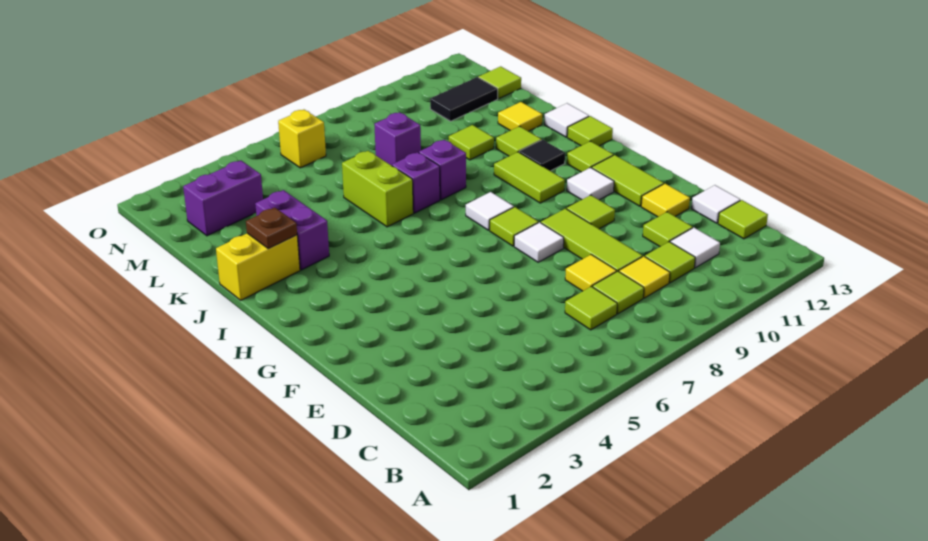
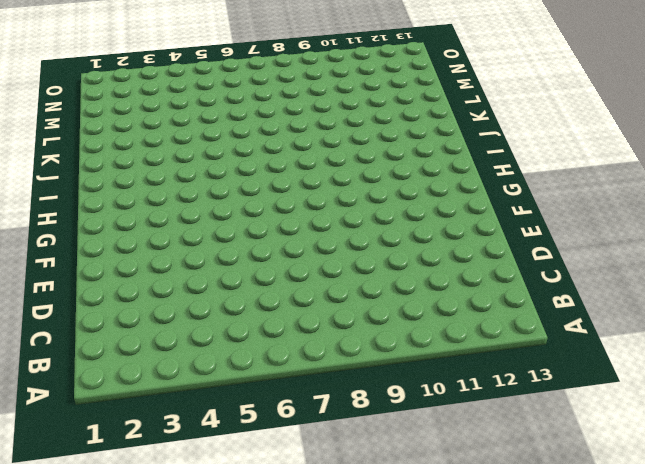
none -> lime 1x1 tile [565,286,617,330]
none -> lime 1x1 tile [593,271,644,314]
none -> yellow 1x1 tile [619,256,670,298]
none -> lime 1x1 tile [645,242,695,283]

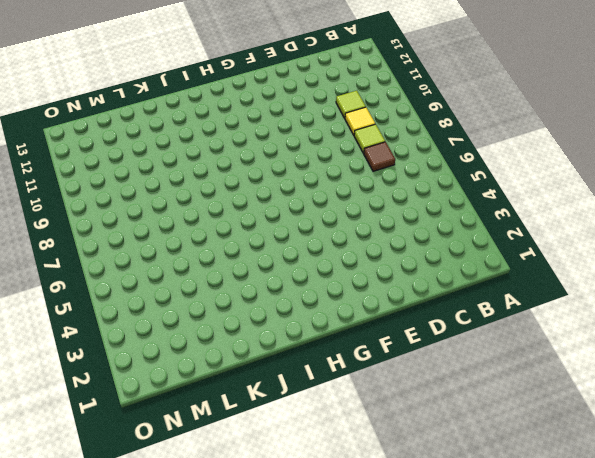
brown 1x1 tile [364,142,395,171] -> lime 1x1 tile [565,286,617,330]
none -> white 1x1 tile [670,228,720,268]
none -> lime 1x1 tile [718,200,768,239]
none -> yellow 1x1 tile [565,255,617,291]
none -> lime 1x3 tile [541,209,642,271]

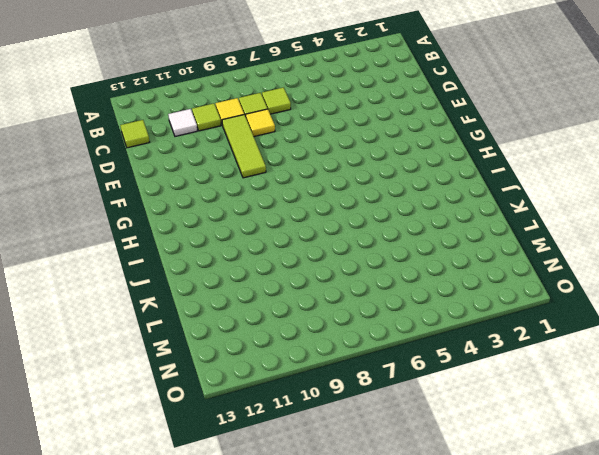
none -> lime 1x1 tile [643,212,693,247]
none -> white 1x1 tile [691,185,740,223]
none -> yellow 1x1 tile [641,184,690,217]
none -> white 1x1 tile [514,222,564,262]

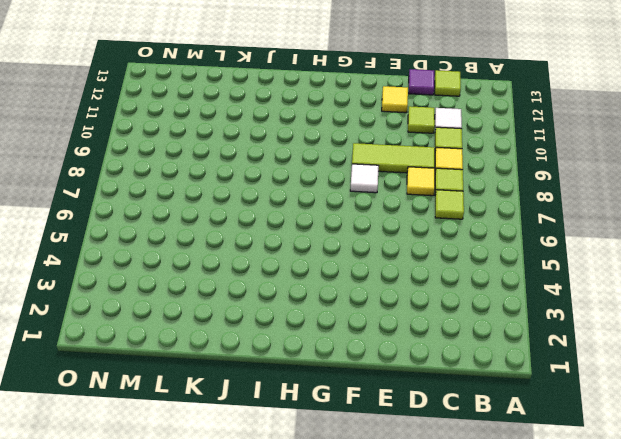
purple 1x1 tile [409,69,434,95] -> white 1x1 tile [691,185,740,223]
none -> lime 1x1 tile [567,195,615,229]
none -> lime 1x2 tile [592,155,664,206]
none -> lime 1x1 tile [490,207,538,246]
none -> white 1x1 tile [567,167,614,200]

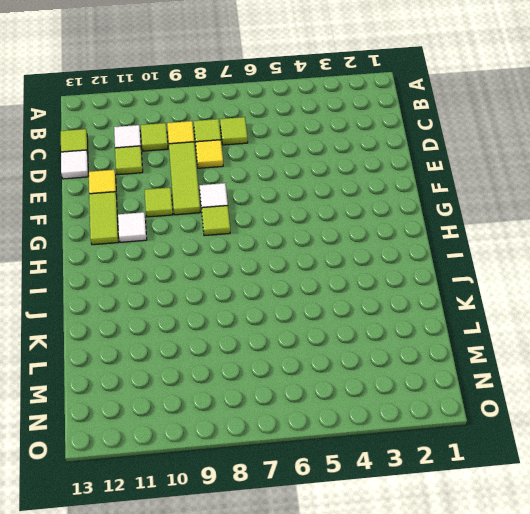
none -> white 1x1 tile [466,192,514,230]
none -> lime 1x2 tile [494,152,565,203]
none -> lime 1x1 tile [567,141,613,172]
none -> black 1x1 tile [519,140,565,171]

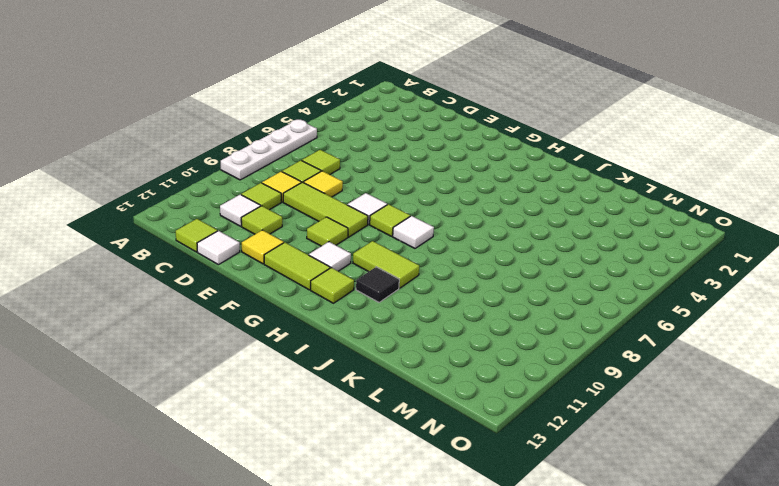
white 1x4 plate [221,120,317,180] -> none
none -> lime 1x1 tile [567,116,613,146]
none -> yellow 1x2 brick [216,233,300,300]
none -> purple 1x2 brick [255,190,329,270]
none -> lime 1x2 brick [342,151,413,227]

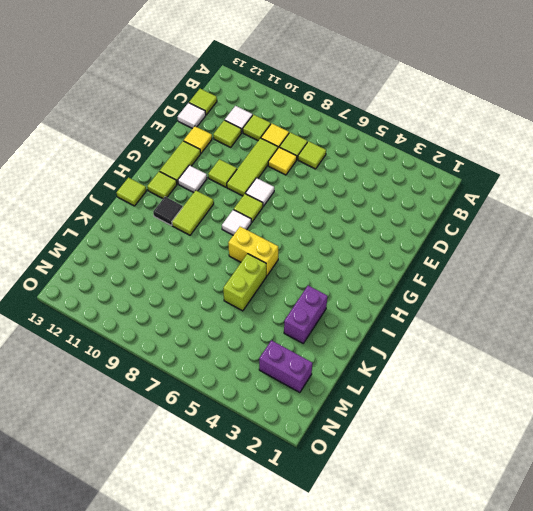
yellow 1x2 brick [228,227,278,276] -> yellow 1x2 brick moved to [216,233,300,300]
none -> purple 1x1 brick [392,152,440,213]
none -> purple 1x1 brick [419,140,466,200]
none -> lime 1x1 tile [496,126,541,156]
none -> white 1x1 tile [544,103,589,137]

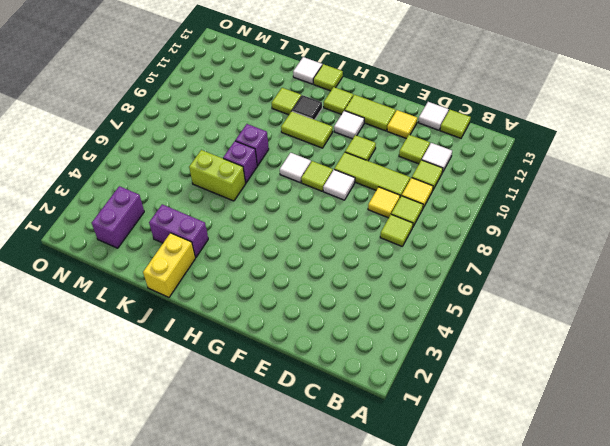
none -> lime 1x1 tile [449,125,494,160]
none -> yellow 1x1 tile [498,102,542,131]
none -> purple 1x1 brick [374,112,421,166]
none -> black 1x2 tile [430,77,498,121]

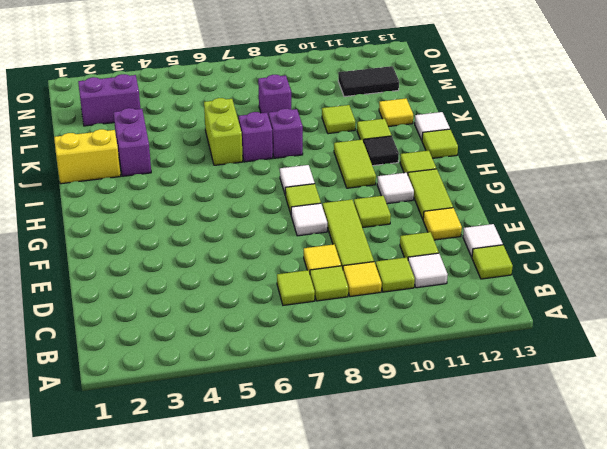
none -> lime 1x1 tile [478,66,521,99]
none -> yellow 1x1 brick [278,110,326,168]
none -> brown 1x1 plate [246,208,297,249]

